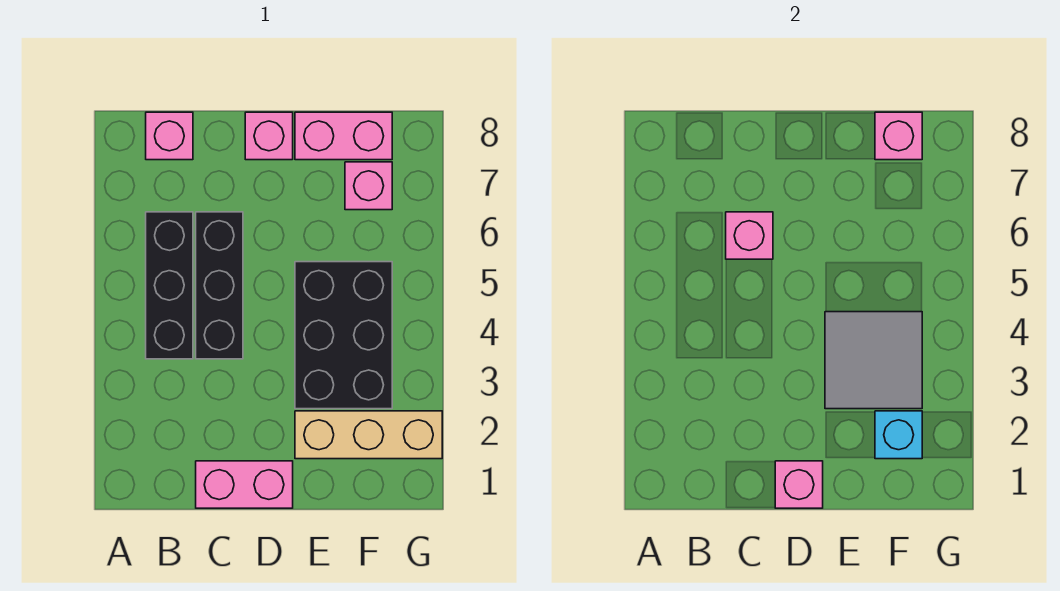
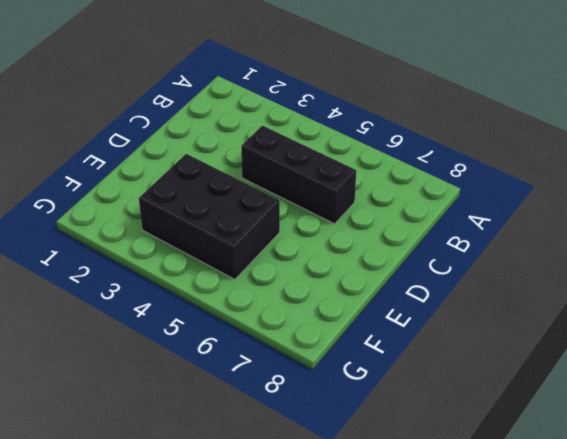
none -> black 1x3 brick [146,212,193,359]
none -> pink 1x1 brick [146,112,193,160]
none -> pink 1x2 brick [196,461,293,508]

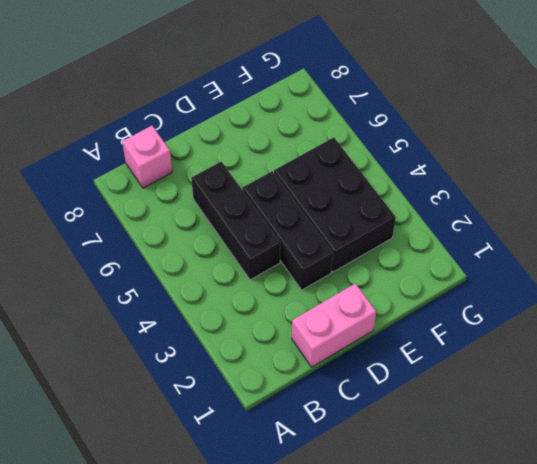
black 1x3 brick [242,171,333,290] -> black 1x3 brick moved to [146,212,193,359]
none -> pink 1x1 brick [245,112,293,160]
none -> tan 1x3 brick [295,411,442,459]
none -> pink 1x2 brick [295,112,392,160]

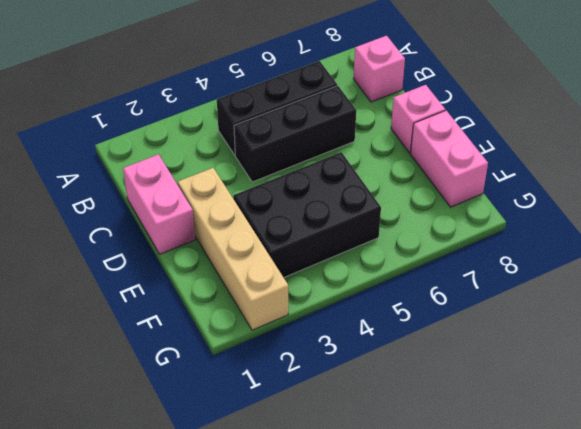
tan 1x4 brick [178,168,288,330] -> tan 1x3 brick [295,411,442,459]
none -> pink 1x1 brick [345,162,392,210]
none -> pink 1x1 brick [726,212,773,259]
none -> pink 1x1 brick [775,461,823,508]

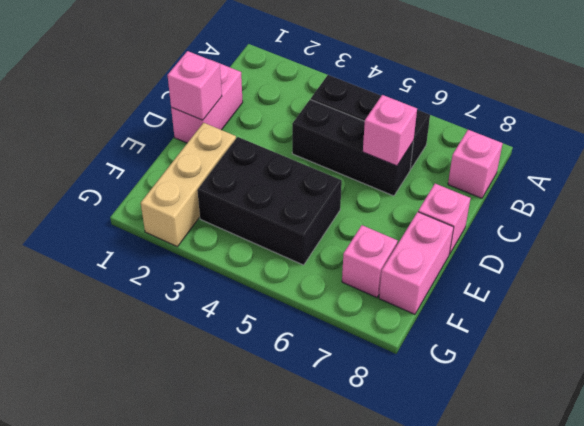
none -> grey 2x2 tile [825,312,922,409]
none -> cyan 1x1 brick [875,411,922,459]
none -> pink 1x1 brick [875,112,922,160]

